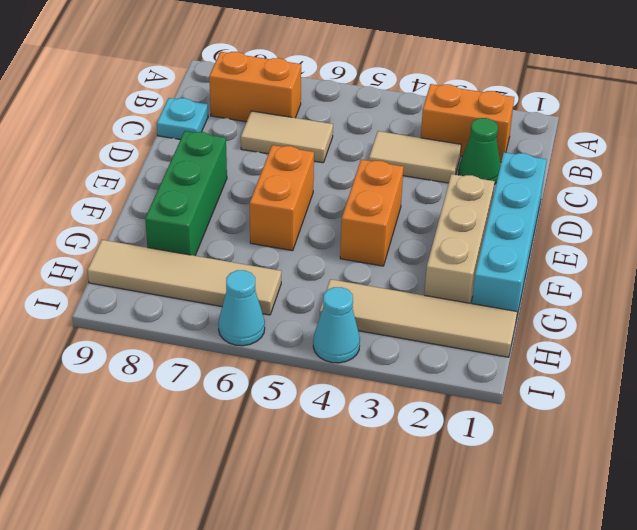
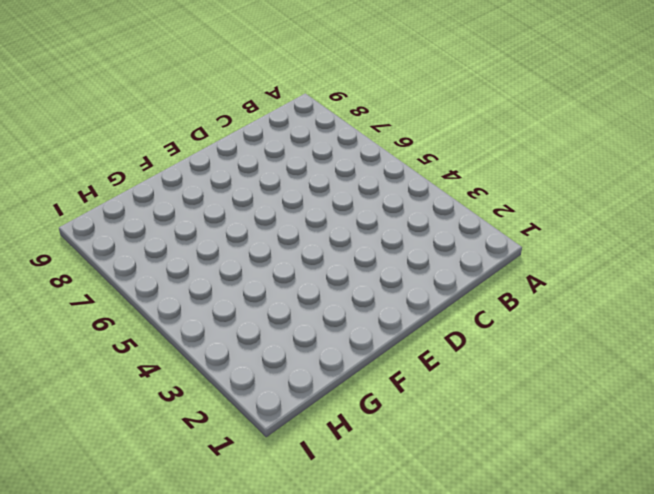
none -> orange 1x2 brick [421,84,514,162]
none -> orange 1x2 brick [209,52,301,122]
none -> green 1x1 cone [459,118,501,185]

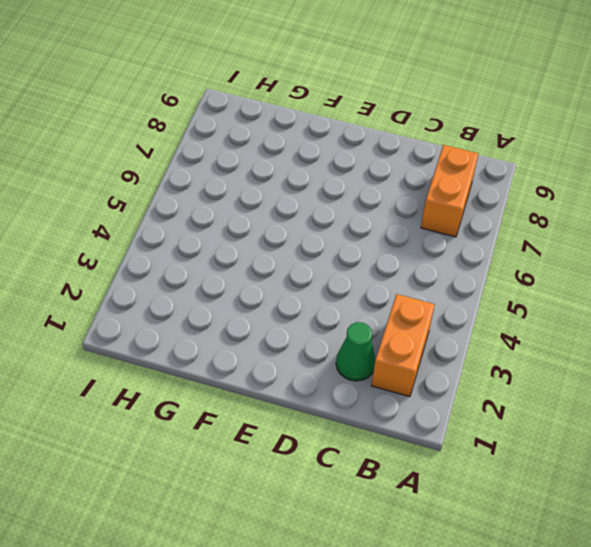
none -> tan 1x2 tile [369,131,461,183]
none -> tan 1x2 tile [241,111,333,163]
none -> cyan 1x1 plate [157,98,208,140]

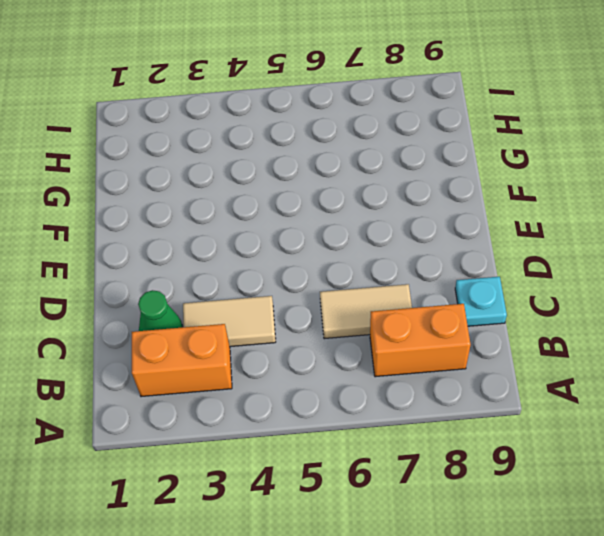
none -> cyan 1x4 brick [472,152,547,319]
none -> tan 1x3 brick [424,174,495,303]
none -> orange 1x2 brick [340,160,404,266]

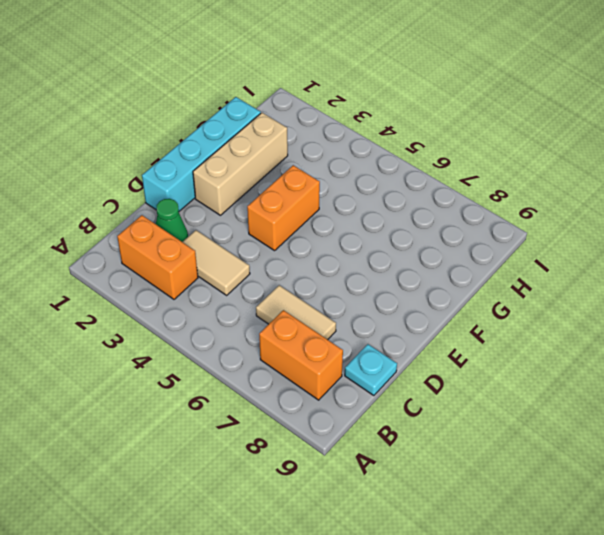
none -> orange 1x2 brick [250,145,314,251]
none -> green 1x3 brick [145,131,227,256]
none -> tan 1x4 tile [320,279,517,357]

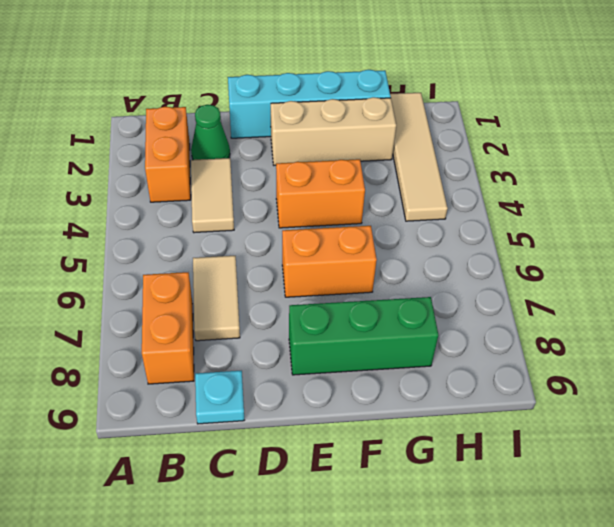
none -> tan 1x4 tile [88,240,281,315]
none -> cyan 1x1 cone [313,287,360,363]
none -> cyan 1x1 cone [218,270,265,346]

